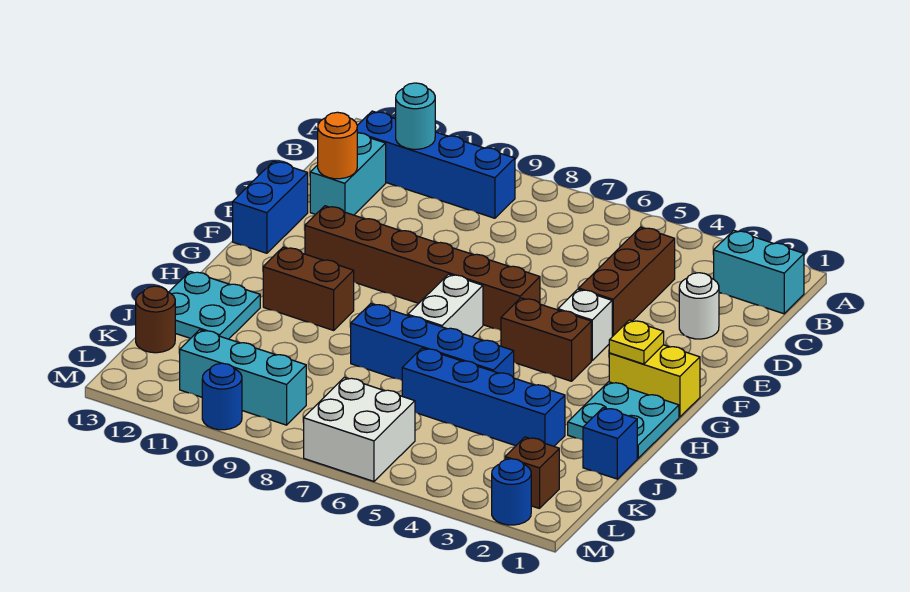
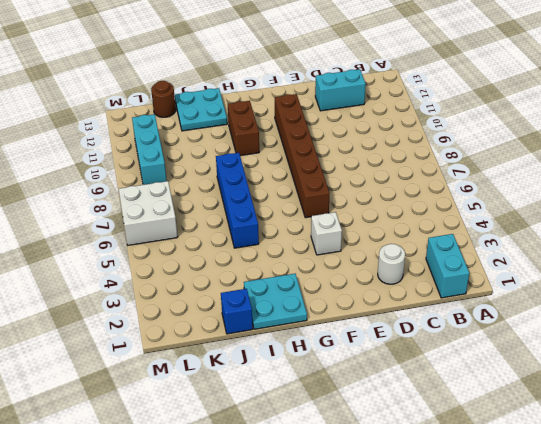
none -> blue 1x4 brick [357,111,515,218]
none -> brown 1x3 brick [579,227,675,337]
none -> blue 1x2 brick [233,161,308,253]

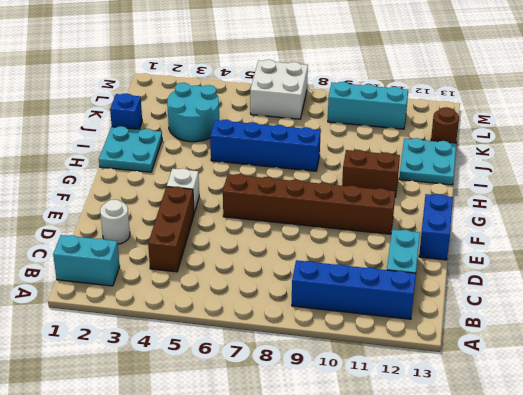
cyan 2x2 round brick [167,83,219,142] -> blue 1x4 brick [402,348,565,446]
none -> yellow 1x2 brick [609,345,700,417]
none -> brown 1x2 brick [501,298,591,381]
none -> white 1x2 brick [408,274,483,337]

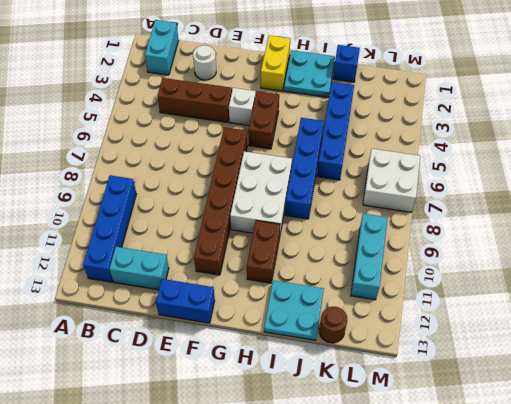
white 2x3 brick [230,151,292,233] -> white 1x2 brick [408,274,483,337]
none -> brown 1x1 brick [505,437,559,509]
none -> blue 1x1 round brick [492,459,531,525]
none -> blue 1x1 round brick [202,363,242,430]

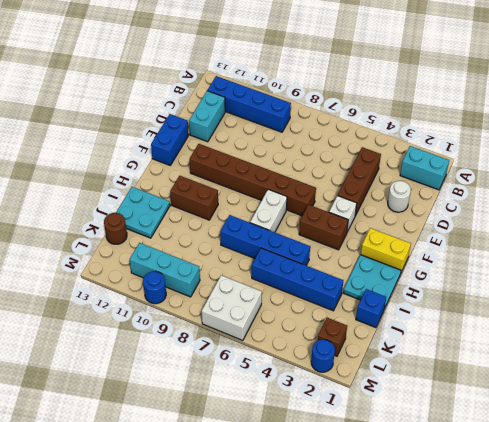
none -> cyan 1x1 round brick [396,83,435,149]
none -> orange 1x1 round brick [318,112,357,179]
none -> yellow 1x1 plate [609,320,664,364]

